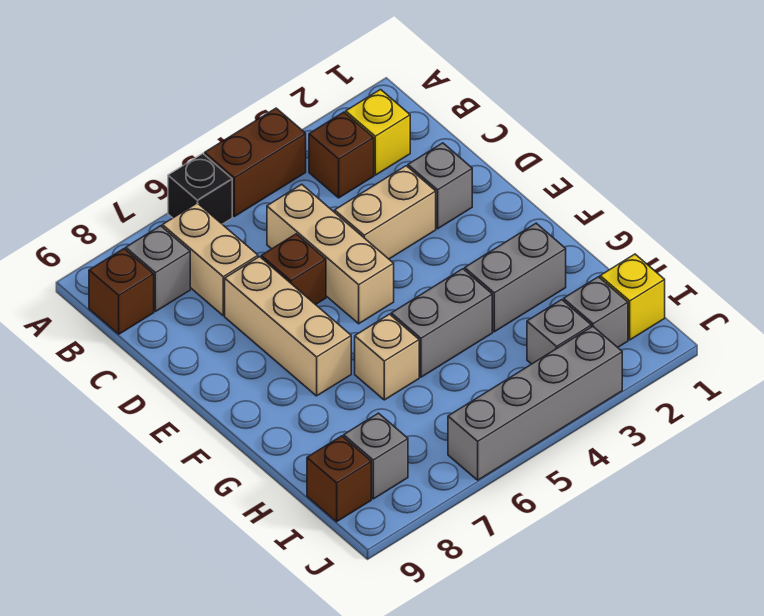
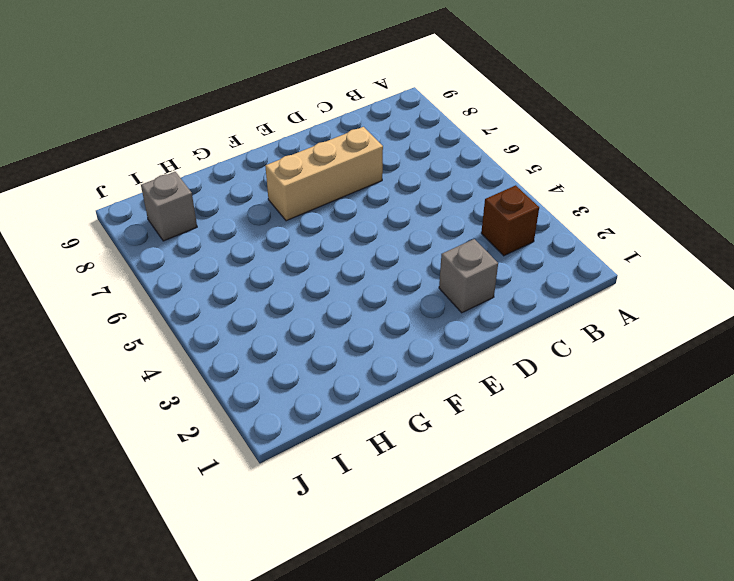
none -> brown 1x2 brick [205,108,306,216]
none -> black 1x1 brick [168,154,232,224]
none -> yellow 1x1 brick [346,90,410,175]

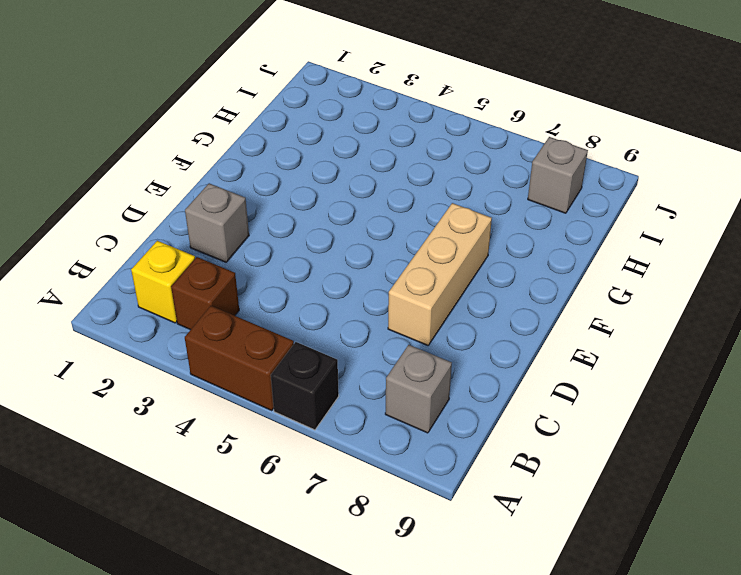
none -> tan 1x2 brick [162,203,258,315]
none -> brown 1x1 brick [89,249,154,334]
none -> tan 1x3 brick [267,184,394,324]

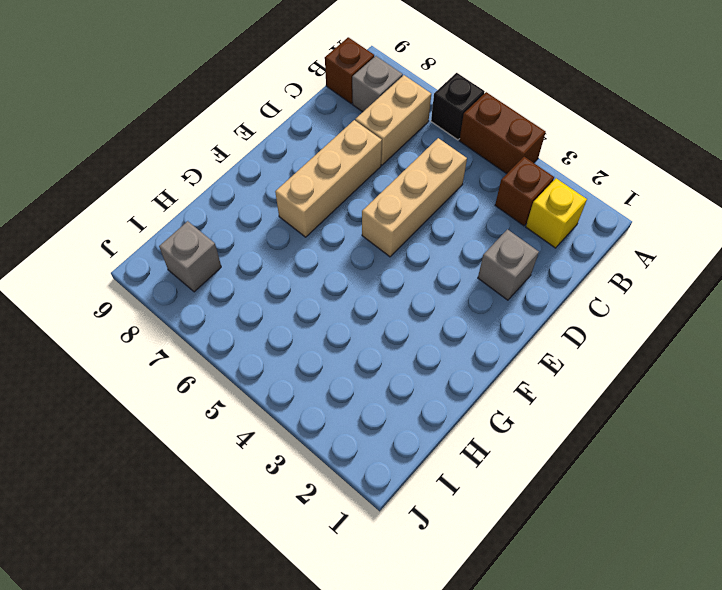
none -> tan 1x2 brick [335,166,436,259]
none -> brown 1x1 brick [261,234,326,305]
none -> grey 1x2 brick [465,223,566,332]

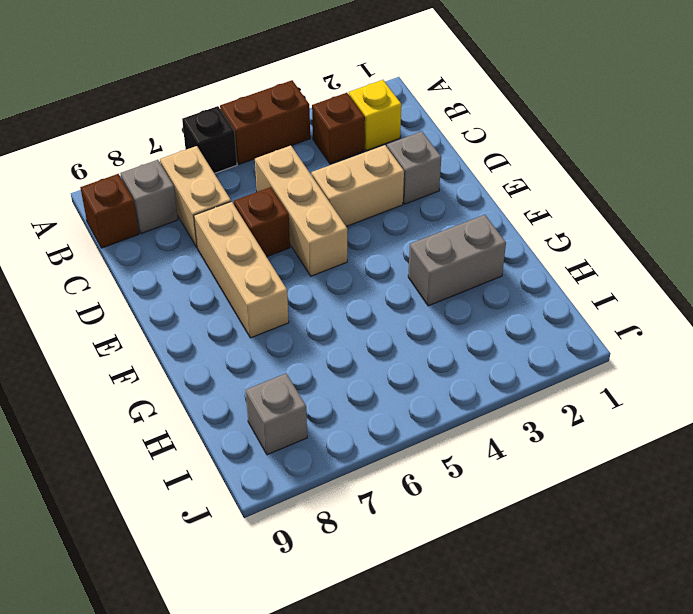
none -> grey 1x2 brick [391,269,492,377]
none -> tan 1x1 brick [355,314,419,400]
none -> yellow 1x1 brick [600,254,665,340]

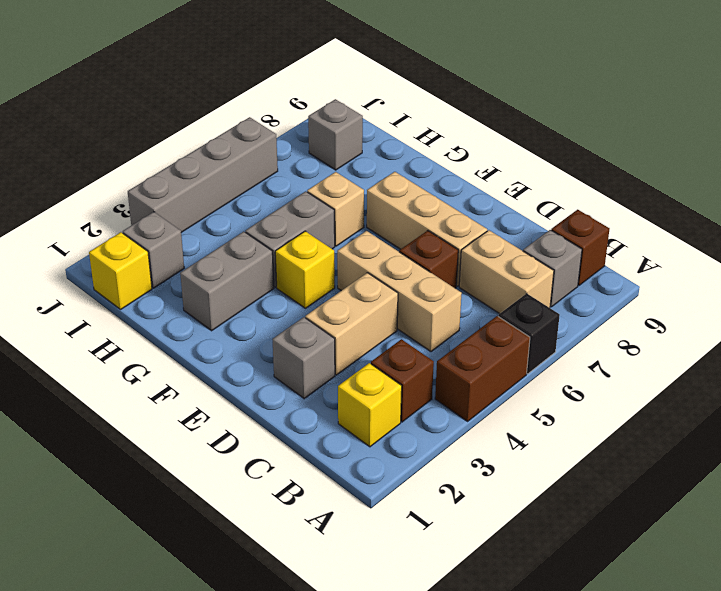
yellow 1x1 brick [275,231,335,308] -> none
none -> grey 1x1 brick [527,300,591,364]
none -> brown 1x1 brick [307,436,371,522]

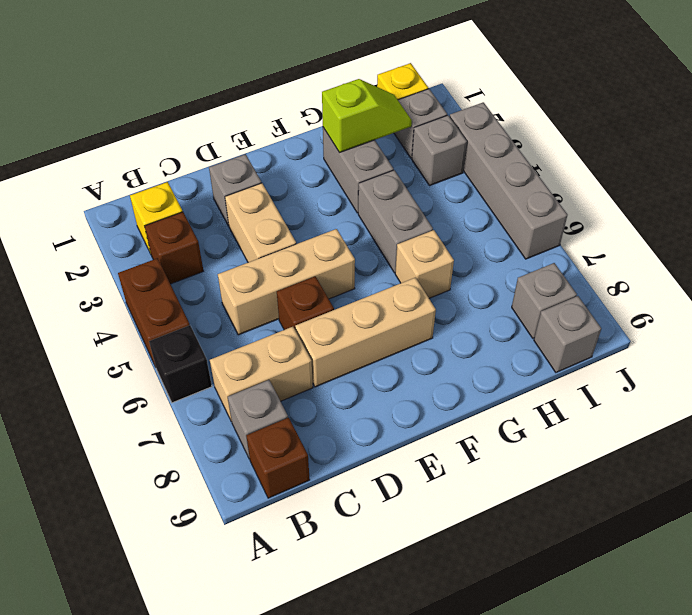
lime 1x2 slope [322,79,412,153] -> none
grey 1x1 brick [534,296,601,372] -> brown 1x1 brick [307,436,371,522]

